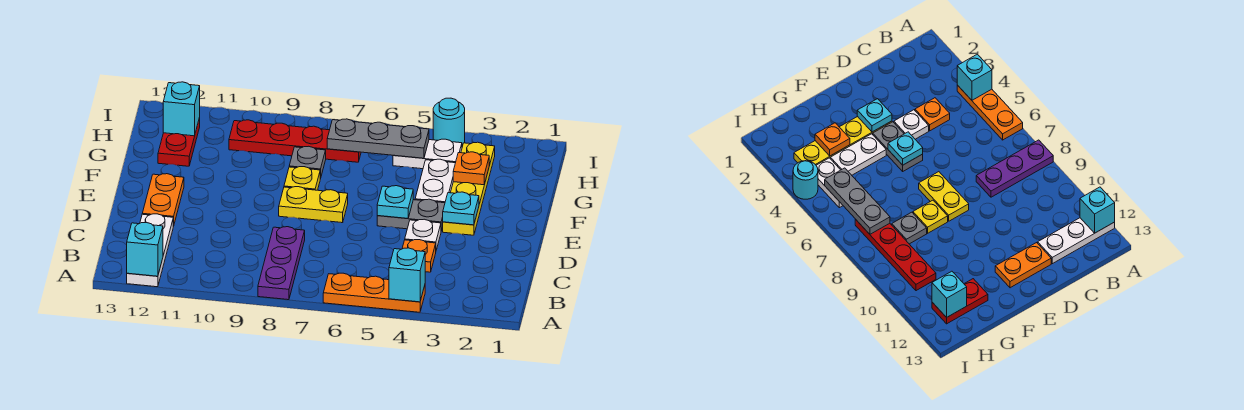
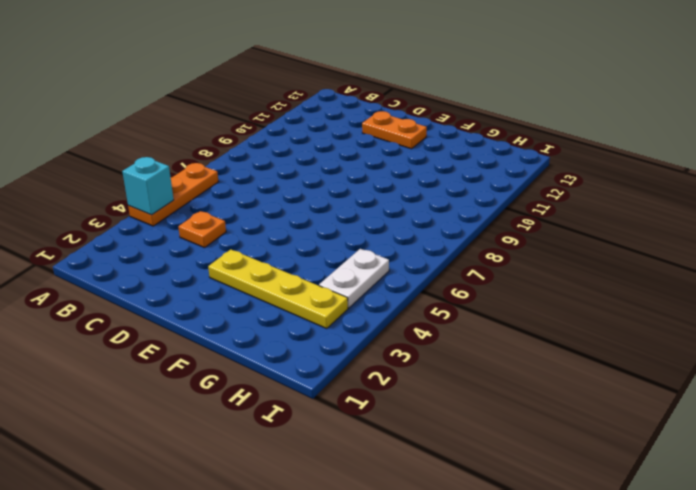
none -> purple 1x3 plate [258,227,305,300]
none -> white 1x3 plate [127,214,173,287]
none -> white 1x1 plate [405,219,441,250]

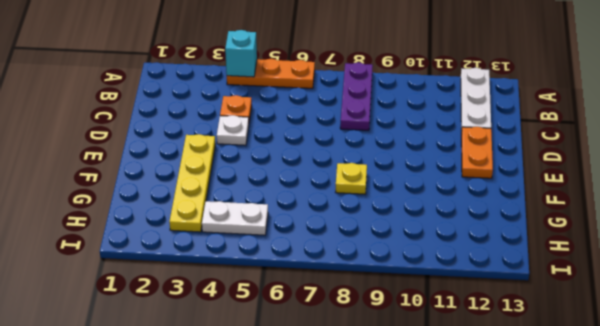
none -> grey 1x2 plate [377,199,445,231]
none -> yellow 1x2 plate [279,187,348,223]
none -> white 1x2 plate [415,159,455,203]

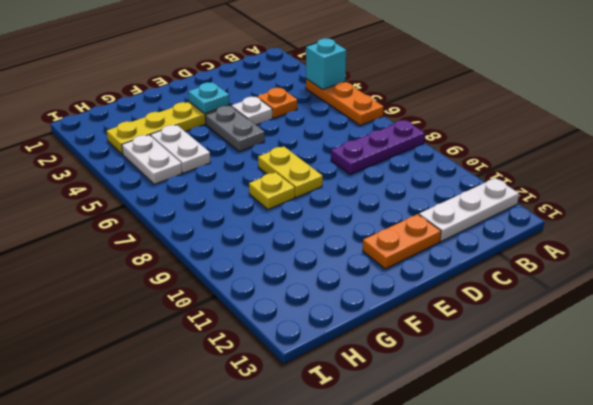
white 1x2 plate [151,125,211,173] -> white 1x2 plate turned to [415,159,455,203]
none -> grey 1x1 plate [289,146,326,179]
none -> red 1x2 plate [158,118,200,166]
none -> red 1x4 plate [229,120,361,162]

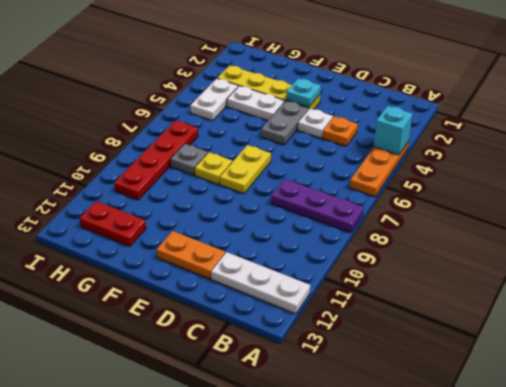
none -> cyan 1x1 round brick [433,98,465,146]
none -> cyan 1x1 brick [127,223,163,276]
none -> cyan 1x1 plate [377,186,413,218]

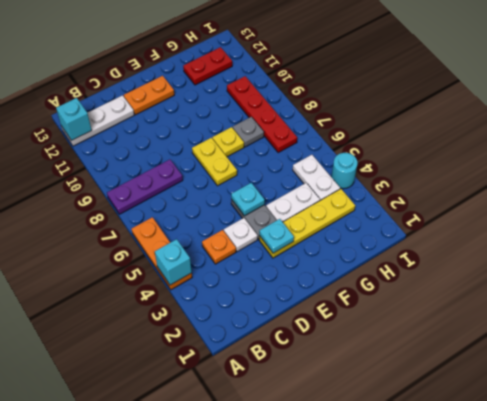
none -> orange 1x1 plate [453,152,489,185]
none -> grey 1x3 plate [327,119,429,158]
none -> cyan 1x1 brick [163,82,200,136]

